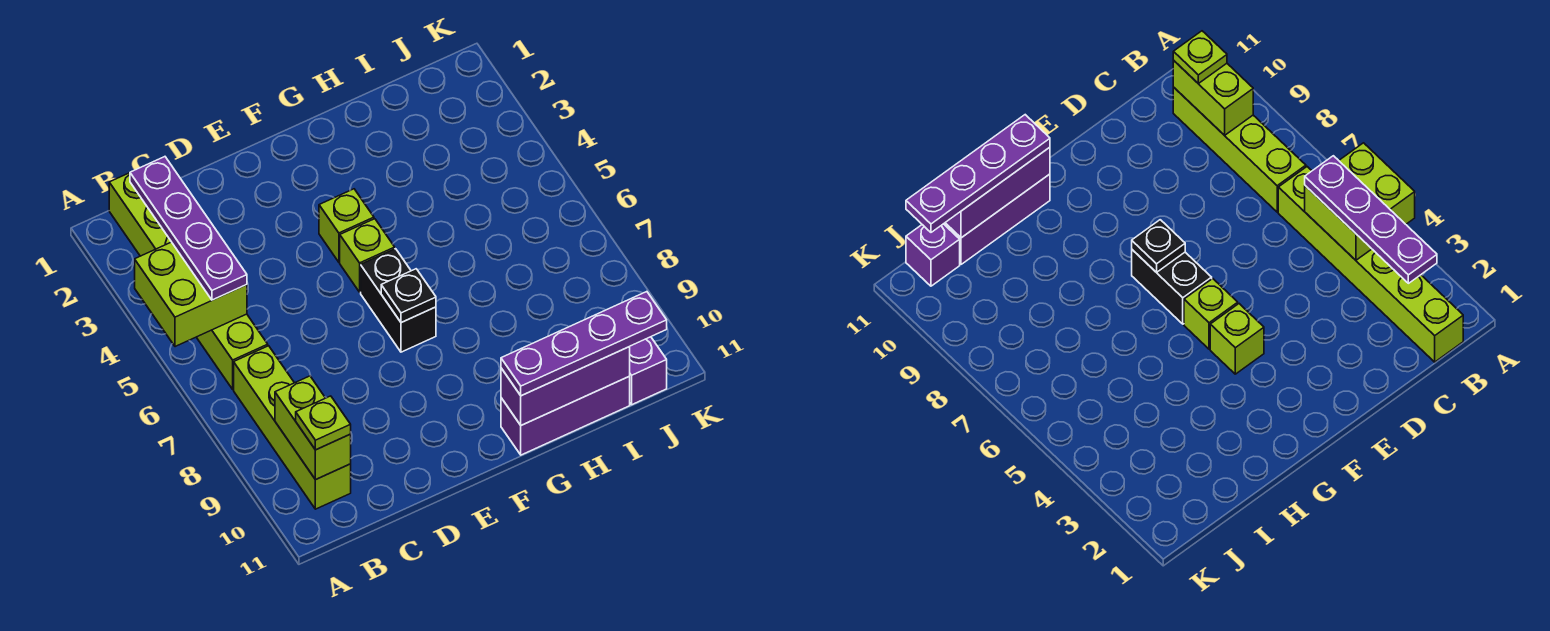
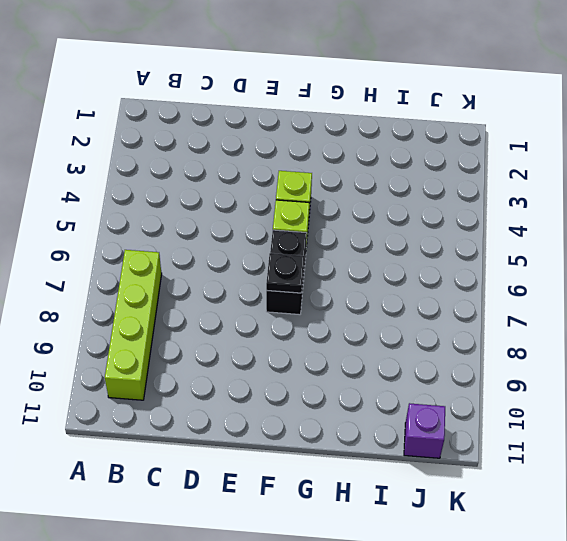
none -> lime 1x6 brick [109,173,268,389]
none -> purple 1x3 brick [501,376,630,455]
none -> lime 2x2 brick [135,242,247,347]

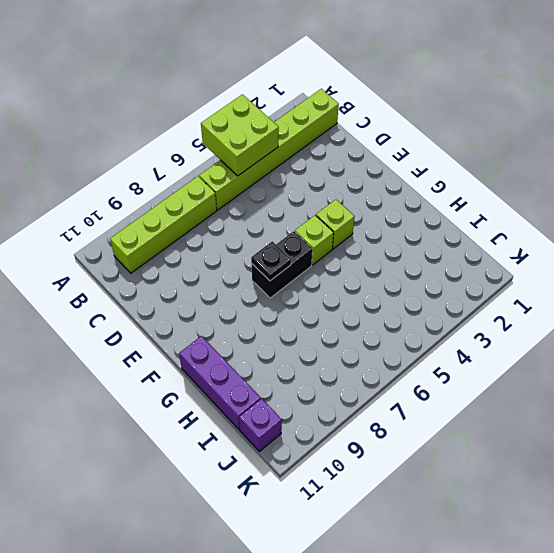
none -> lime 1x2 brick [275,376,351,480]
none -> purple 1x3 brick [501,347,630,425]
none -> purple 1x4 plate [130,157,247,300]

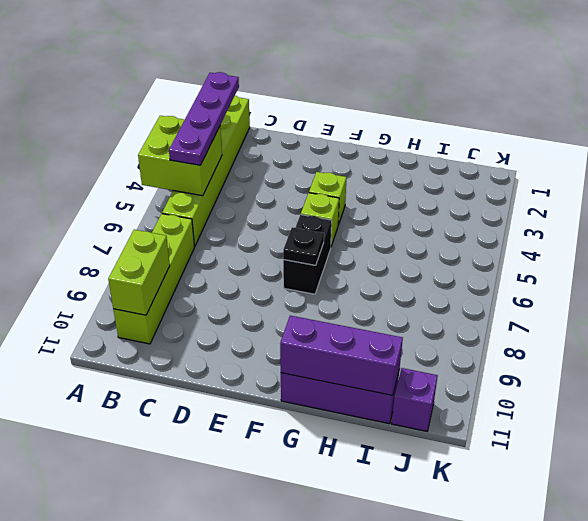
none -> lime 1x1 plate [296,396,351,450]
none -> purple 1x4 plate [501,292,667,396]

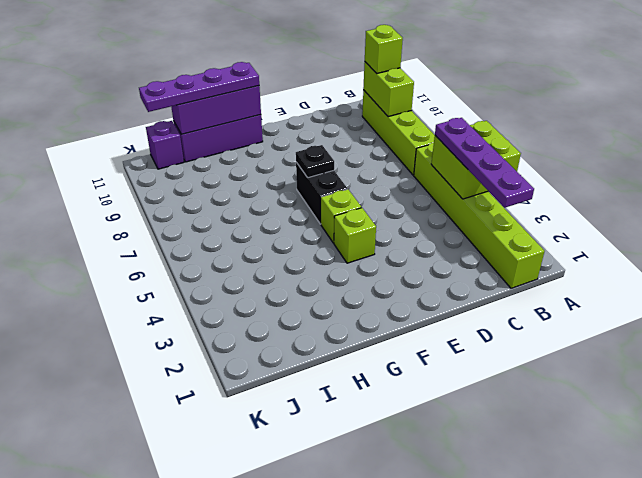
lime 1x1 brick [365,25,403,73] -> lime 1x1 plate [296,396,351,450]

